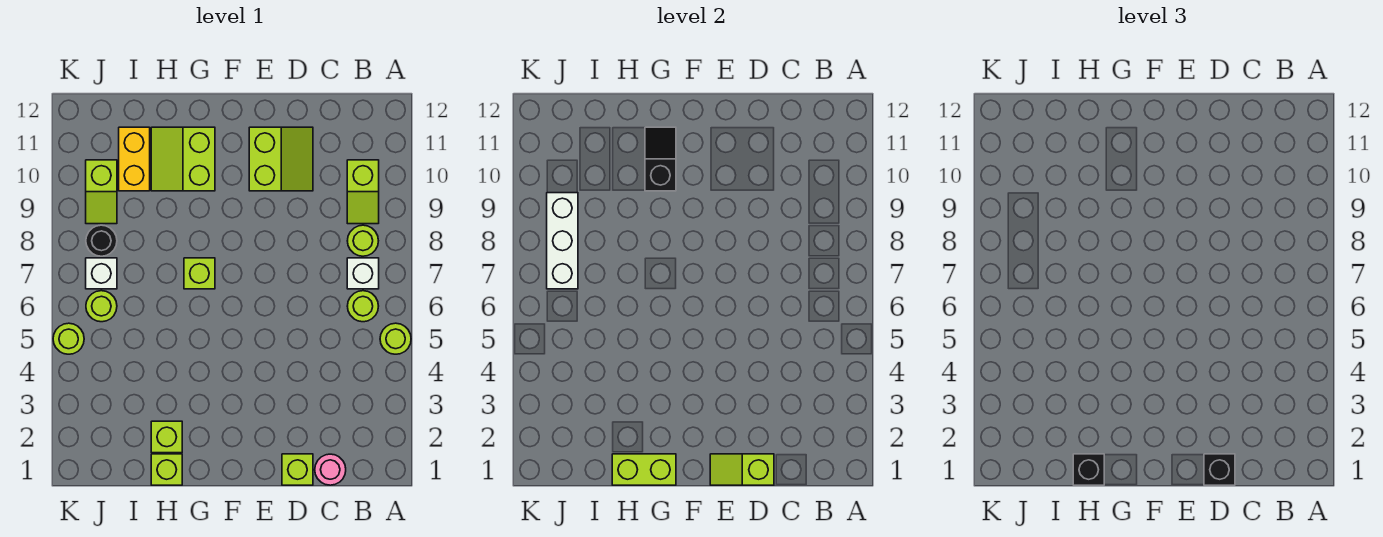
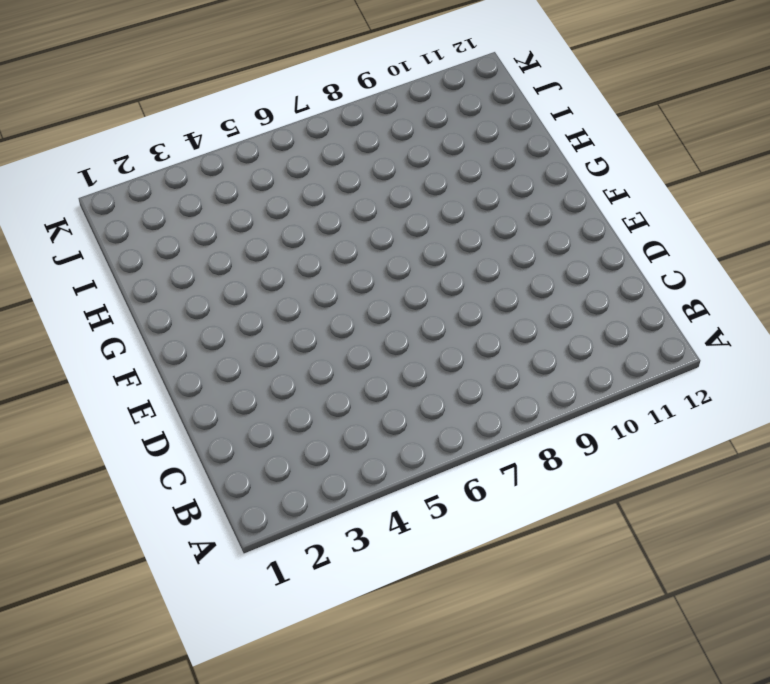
none -> lime 1x1 round brick [380,323,411,354]
none -> lime 1x1 round brick [347,291,378,322]
none -> white 1x1 brick [347,258,379,289]

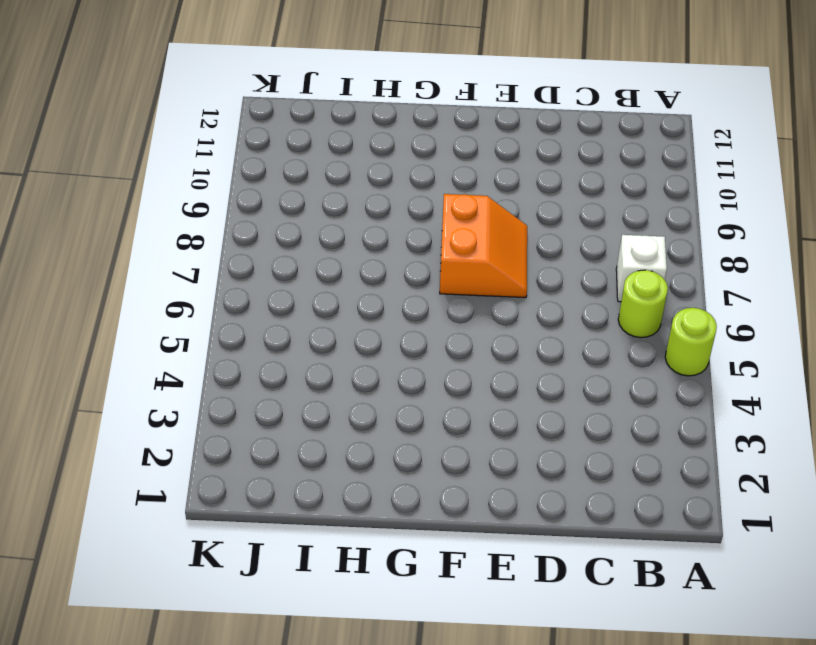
orange 2x2 slope [440,194,527,298] -> none
none -> lime 1x1 round brick [347,225,378,256]
none -> lime 1x2 slope [347,160,379,224]
none -> pink 1x1 round brick [315,454,346,485]

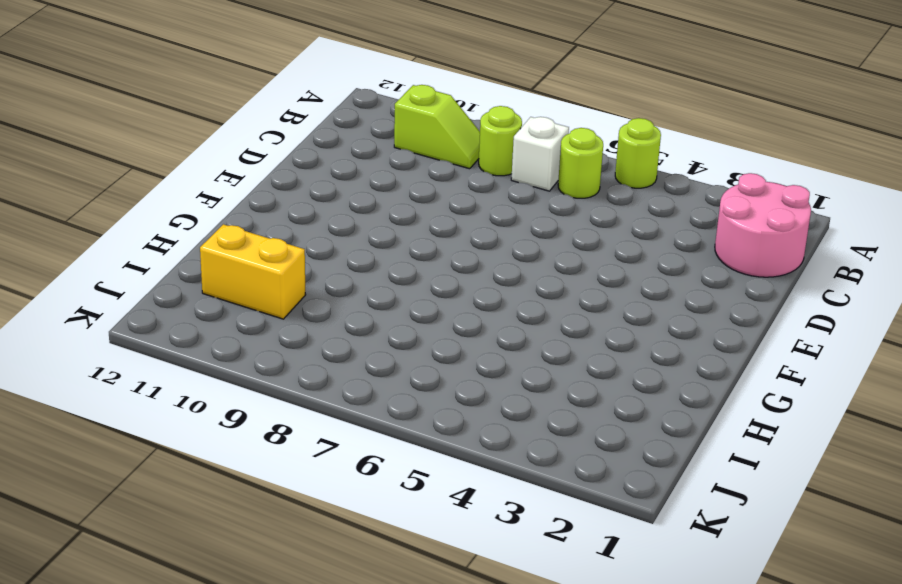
pink 2x2 round brick [715,173,811,277] -> pink 1x1 round brick [315,454,346,485]
none -> lime 1x1 brick [282,454,313,485]
none -> lime 2x2 slope [249,127,313,191]
none -> lime 1x1 brick [184,258,215,289]

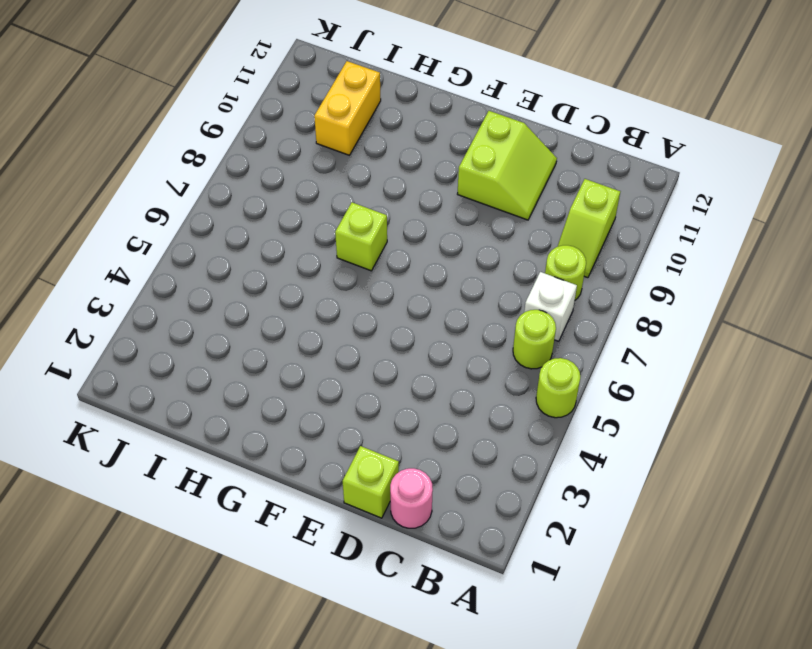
none -> lime 2x2 slope [151,127,215,191]
none -> lime 1x1 brick [151,454,182,485]
none -> lime 1x1 brick [151,421,182,453]

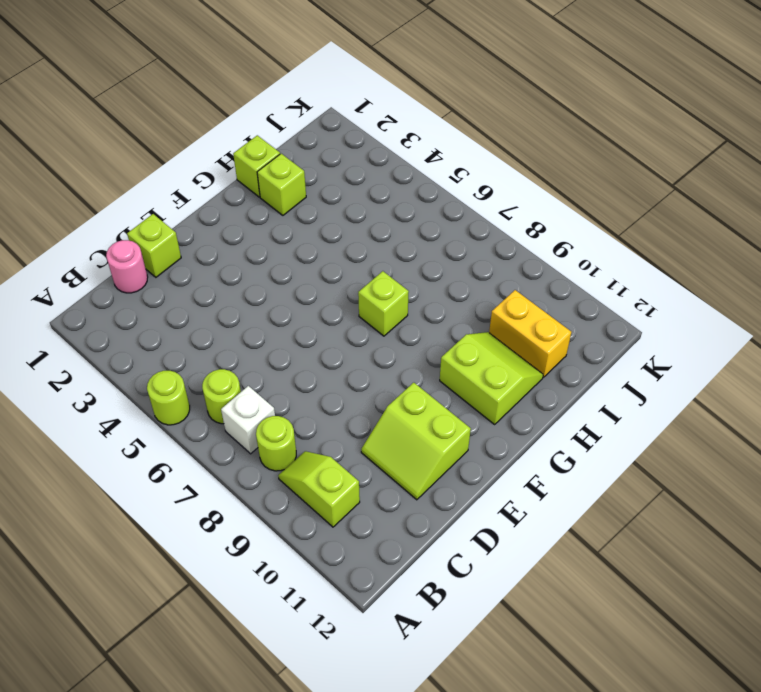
none -> lime 1x1 round brick [86,291,117,322]
none -> white 1x1 brick [86,258,117,289]
none -> black 1x1 round brick [86,225,117,256]

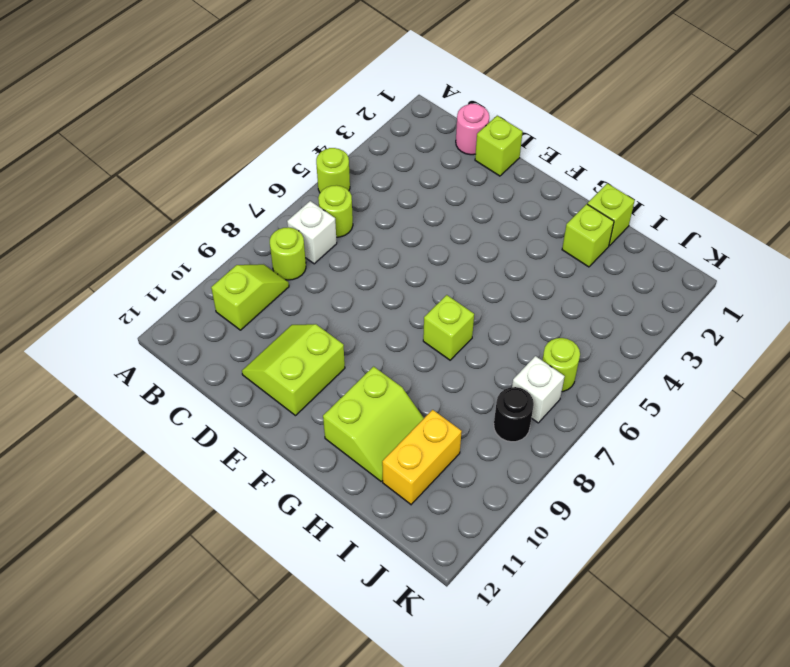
none -> lime 1x2 slope [86,160,117,224]
none -> lime 1x1 round brick [53,323,84,354]
none -> lime 1x2 slope [710,454,774,485]

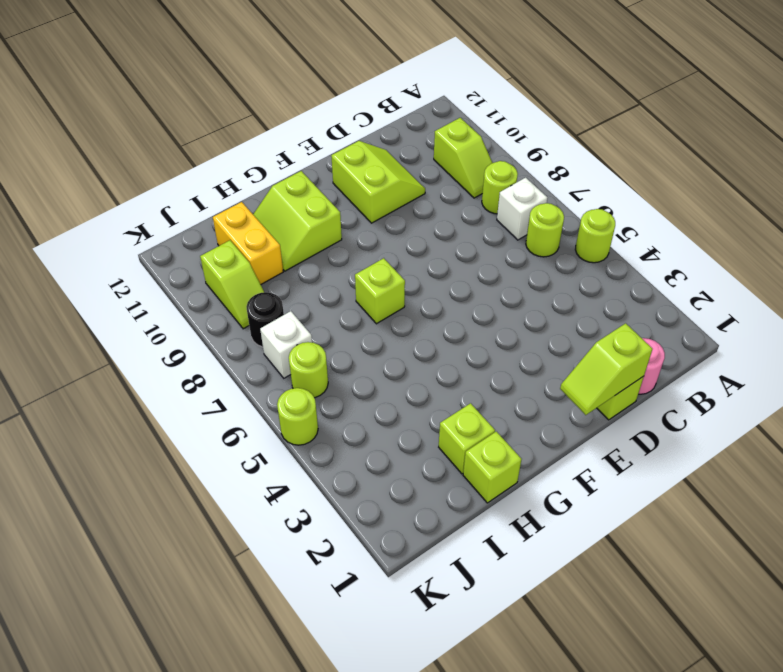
none -> lime 1x2 brick [612,454,676,485]
none -> black 1x2 slope [645,127,676,191]
none -> white 1x3 brick [547,193,578,289]

